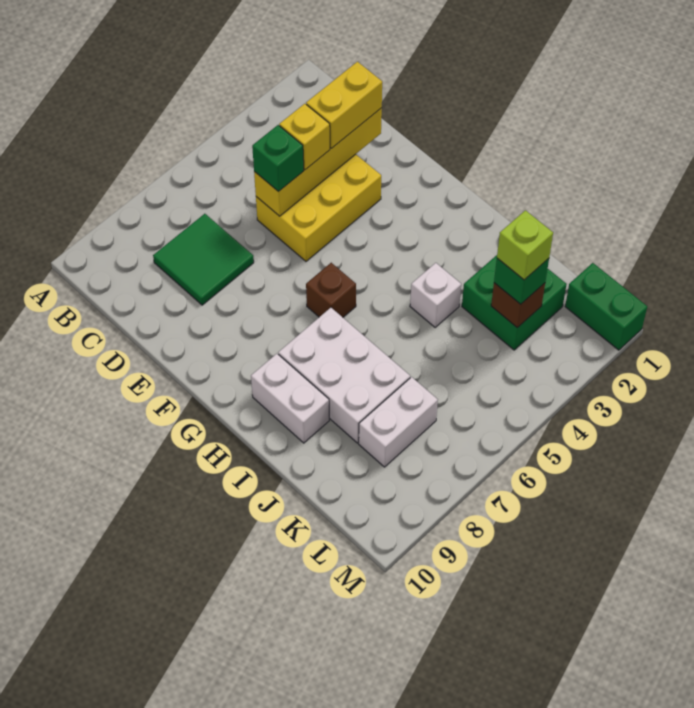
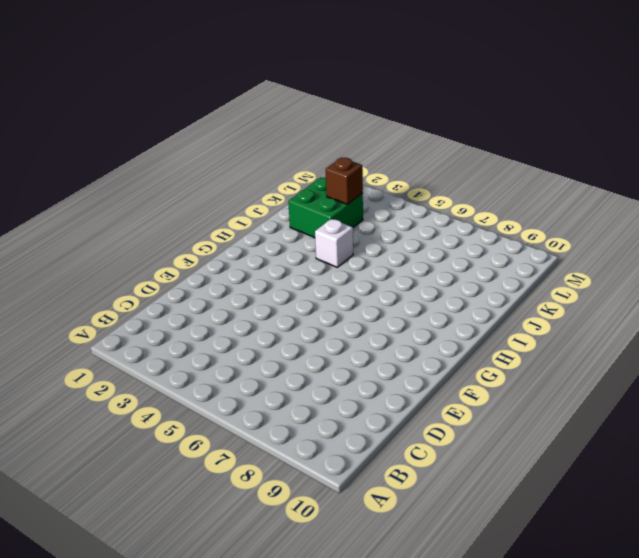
none -> green 2x2 tile [153,214,254,305]
none -> yellow 2x3 brick [256,154,381,261]
none -> brown 1x1 brick [306,263,356,317]

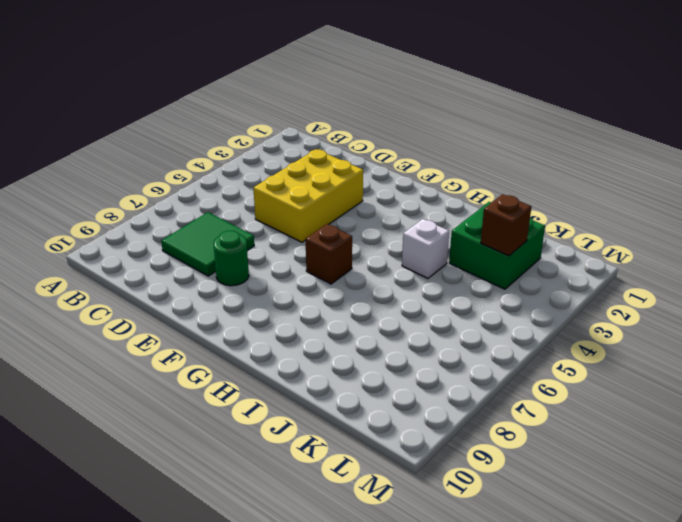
green 1x1 round brick [214,231,249,286] -> none
none -> white 2x3 brick [278,308,410,443]
none -> white 1x2 brick [251,354,329,443]
none -> white 1x2 brick [359,377,438,467]

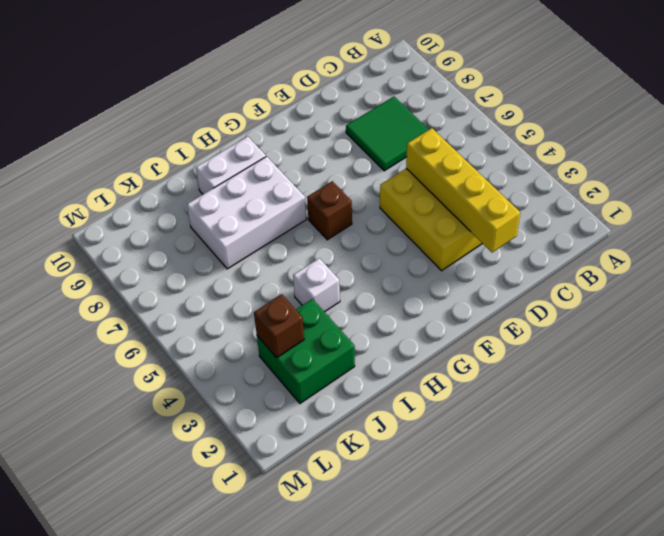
none -> white 1x2 brick [359,377,438,467]
none -> green 1x2 brick [565,263,647,350]
none -> yellow 1x2 brick [306,62,382,149]

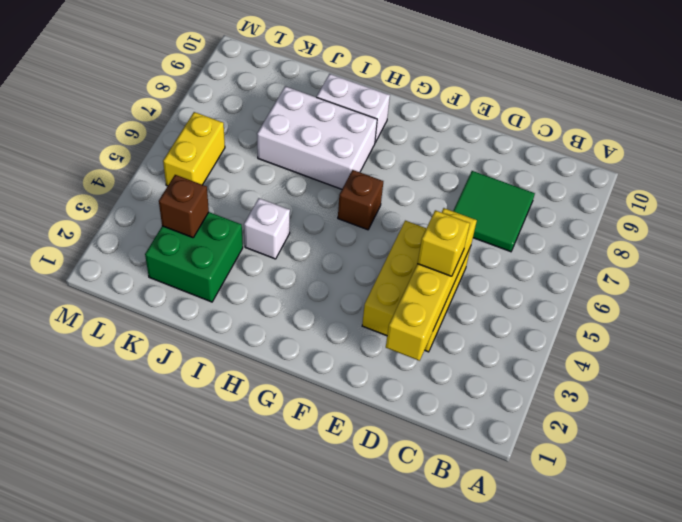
yellow 1x2 brick [163,112,225,186] -> yellow 1x2 brick moved to [306,62,382,149]
none -> white 1x2 brick [359,377,438,467]
none -> green 1x2 brick [565,263,647,350]
none -> green 1x1 brick [252,125,304,191]

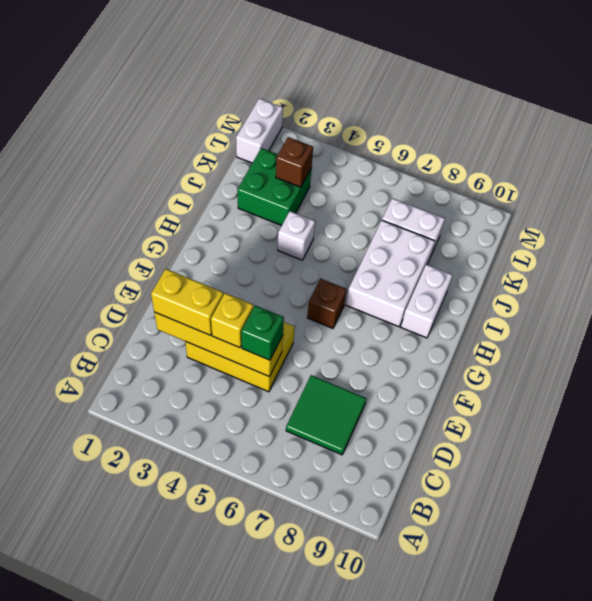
white 1x2 brick [236,98,283,163] -> green 1x2 brick [565,263,647,350]
none -> green 1x1 brick [494,258,549,304]
none -> lime 1x1 brick [497,210,553,280]

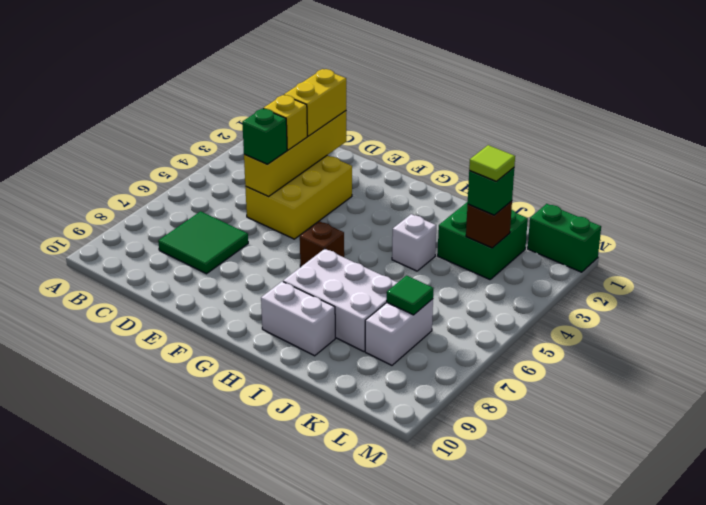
lime 1x1 tile [469,145,515,181] -> lime 1x1 brick [497,210,553,280]
green 1x1 tile [387,276,433,315] -> none

